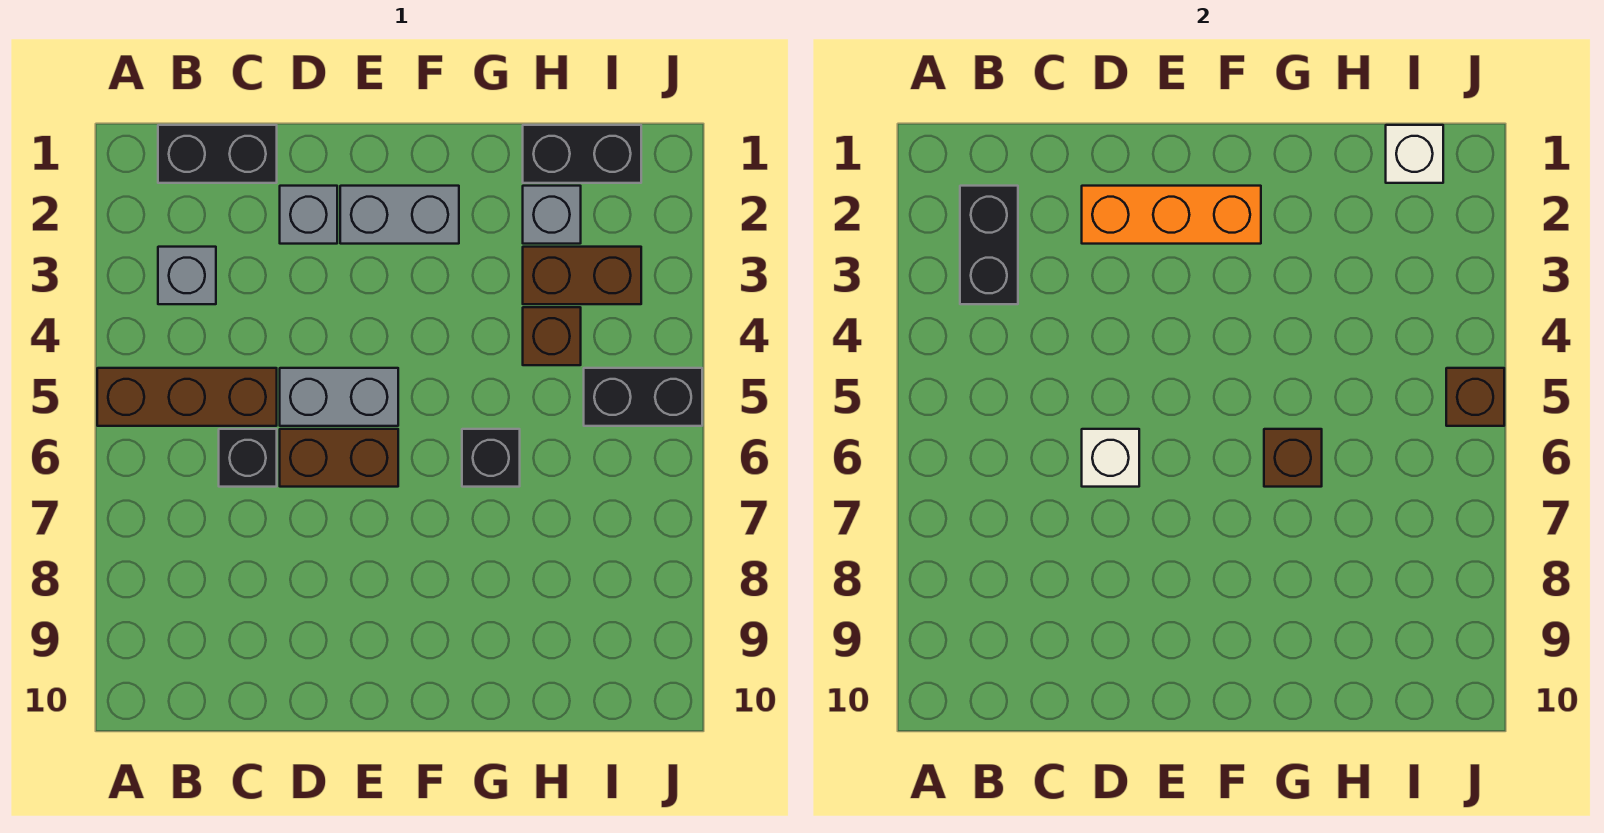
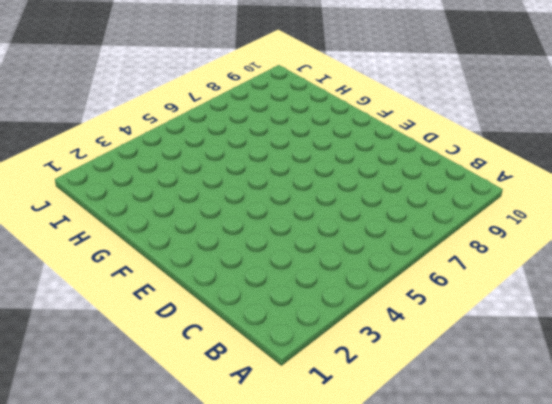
none -> brown 1x3 brick [97,368,277,426]
none -> black 1x2 brick [158,125,277,183]
none -> grey 1x1 brick [158,247,216,304]

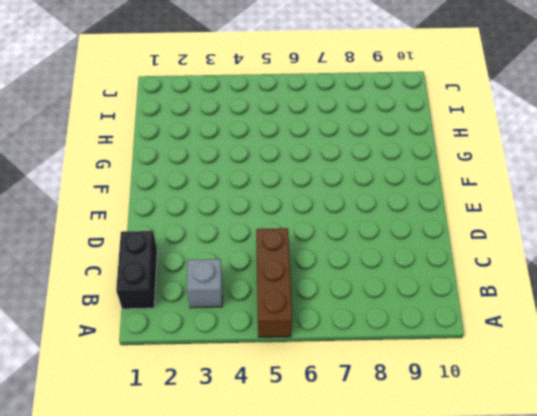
none -> black 1x1 brick [219,429,277,487]
none -> grey 1x1 brick [280,186,337,244]
none -> grey 1x2 brick [280,368,398,426]

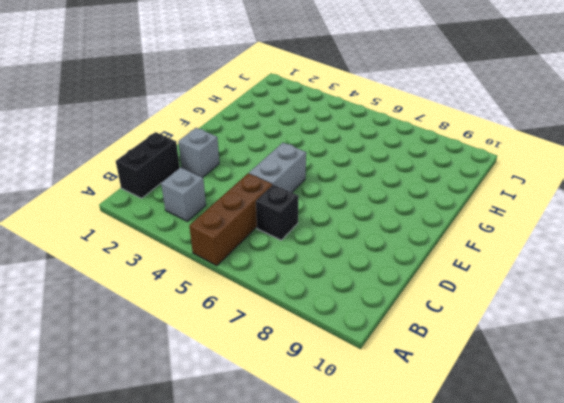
none -> brown 1x2 brick [280,429,398,487]
none -> grey 1x2 brick [340,186,459,244]
none -> black 1x1 brick [462,429,520,487]

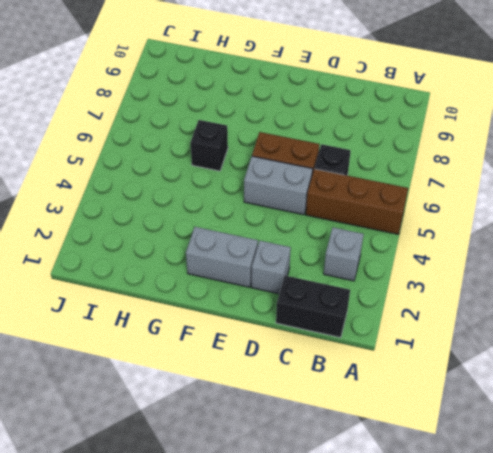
none -> black 1x2 brick [523,125,641,183]
none -> grey 1x1 brick [523,186,581,244]
none -> brown 1x2 brick [523,247,641,304]

